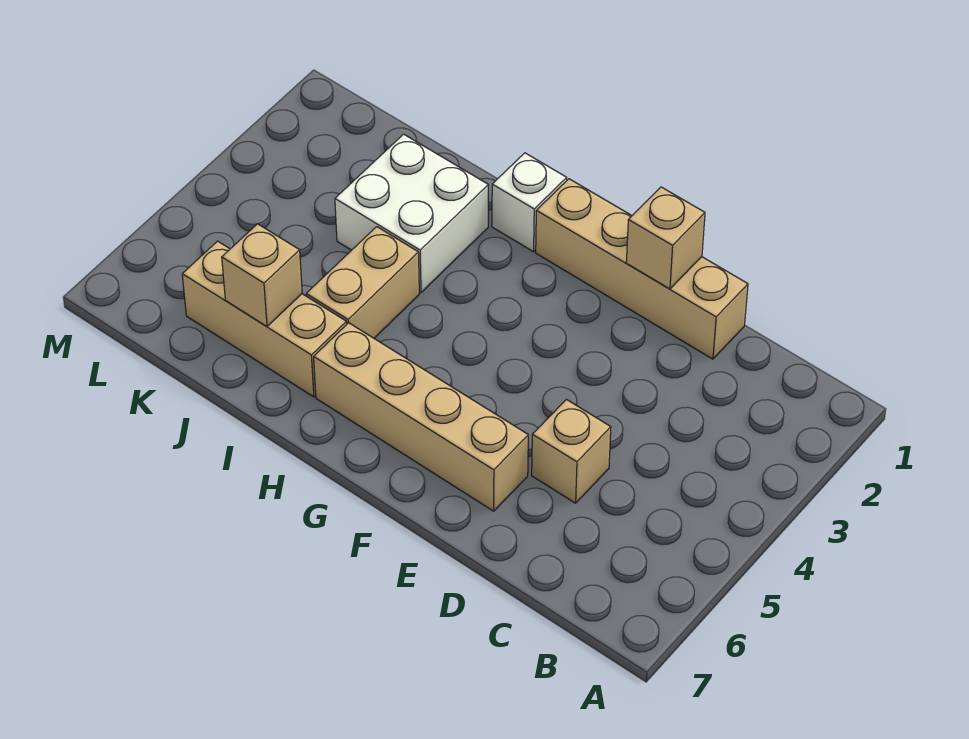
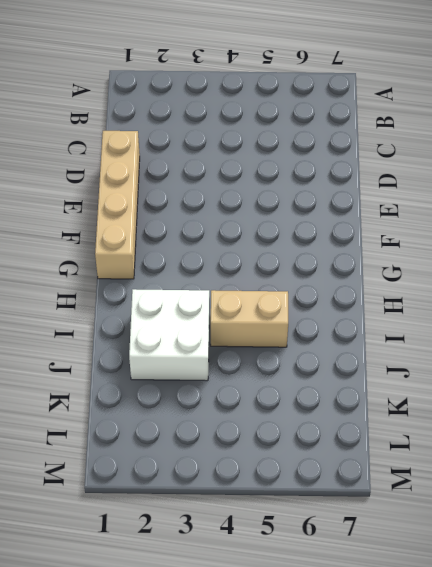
none -> tan 1x1 brick [532,400,611,503]
none -> tan 1x4 brick [314,323,528,511]

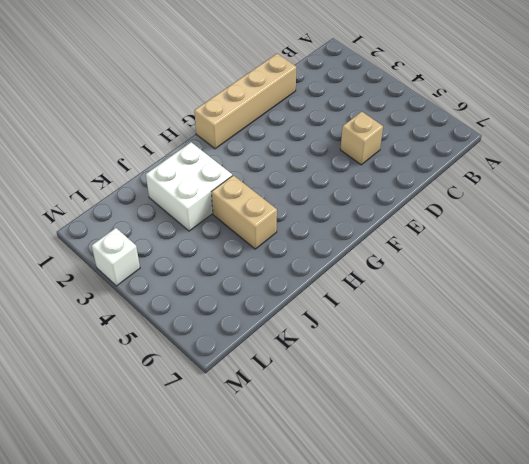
white 1x1 brick [92,228,140,286] -> white 1x1 brick moved to [492,153,567,252]
none -> tan 1x4 brick [314,323,528,511]
none -> tan 1x3 brick [182,241,347,397]

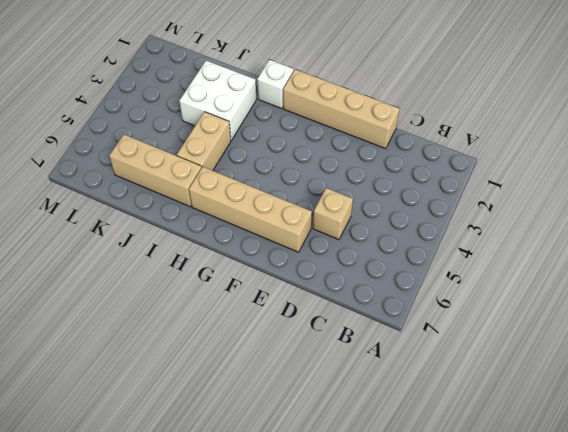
none -> tan 1x1 brick [626,187,705,289]
none -> tan 1x1 brick [222,224,302,327]

